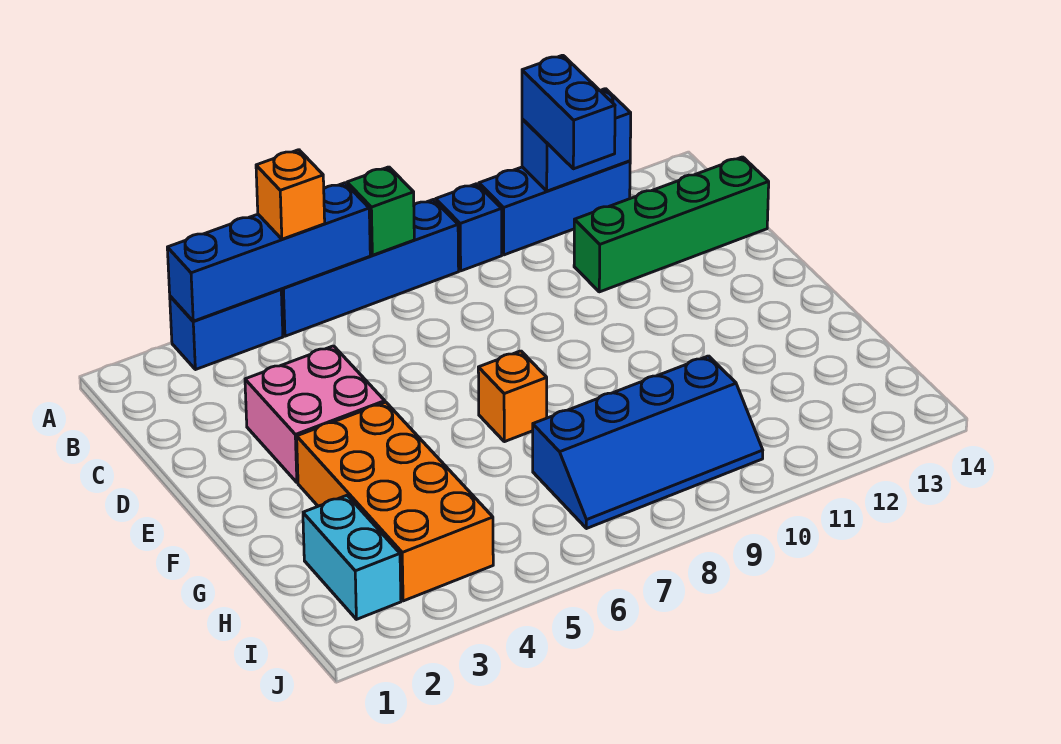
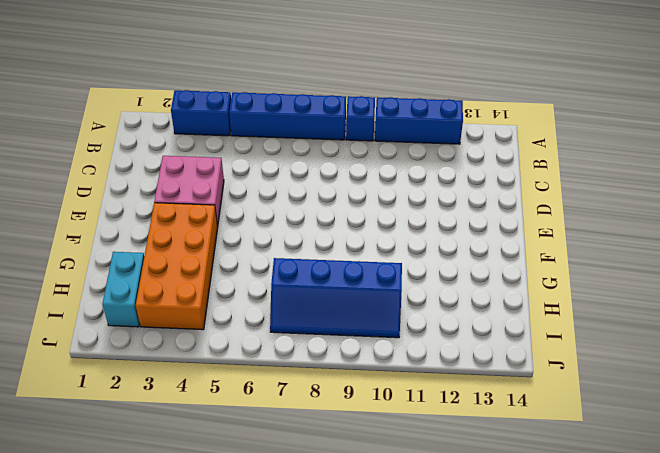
none -> green 1x4 brick [574,157,769,292]
none -> orange 1x1 brick [478,351,547,442]
none -> blue 1x4 brick [167,183,370,321]

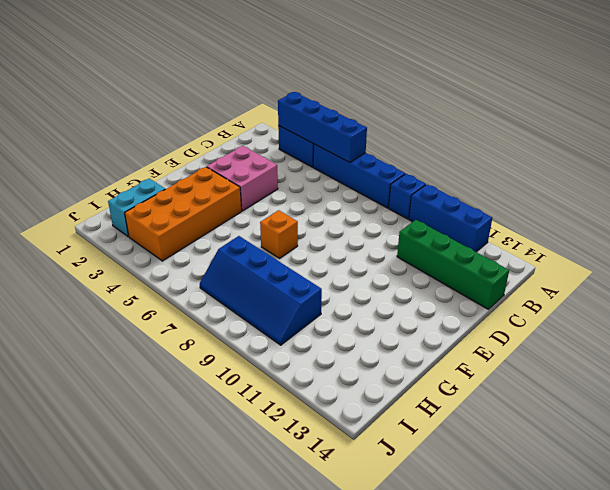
none -> green 1x1 brick [347,167,414,255]
none -> blue 1x2 brick [522,89,631,191]
none -> orange 1x1 brick [256,150,325,239]

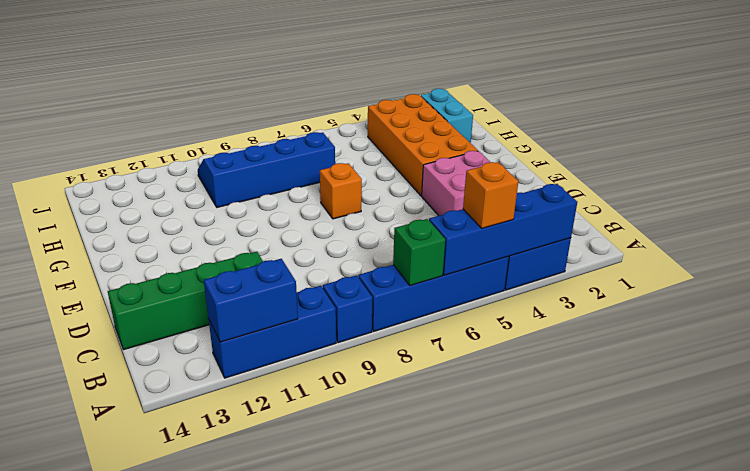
none -> blue 1x2 brick [522,55,615,169]

